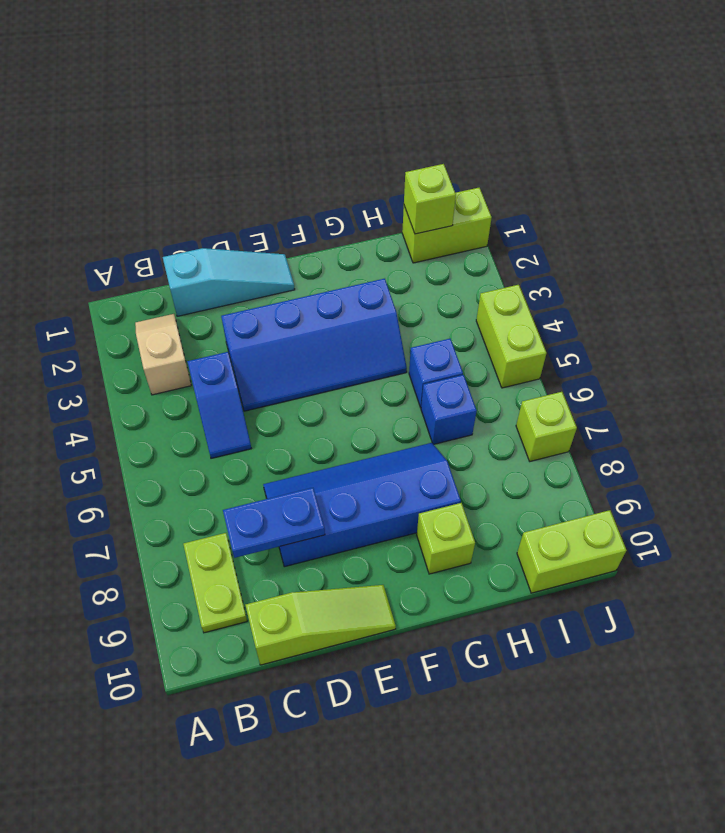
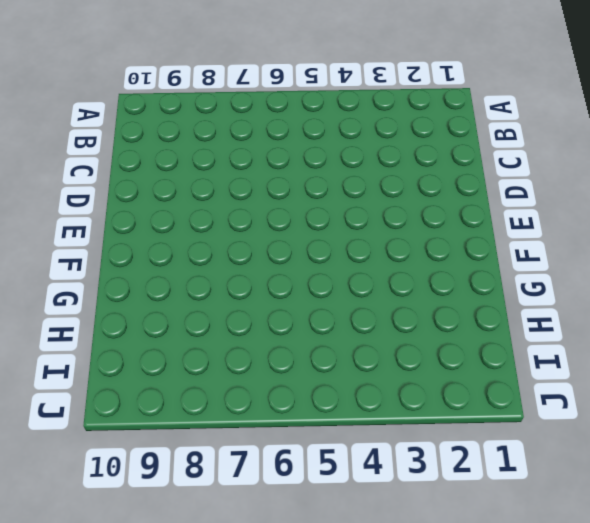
none -> tan 1x2 slope [135,314,191,395]
none -> lime 1x2 plate [183,533,247,633]
none -> cyan 1x3 slope [163,248,295,316]

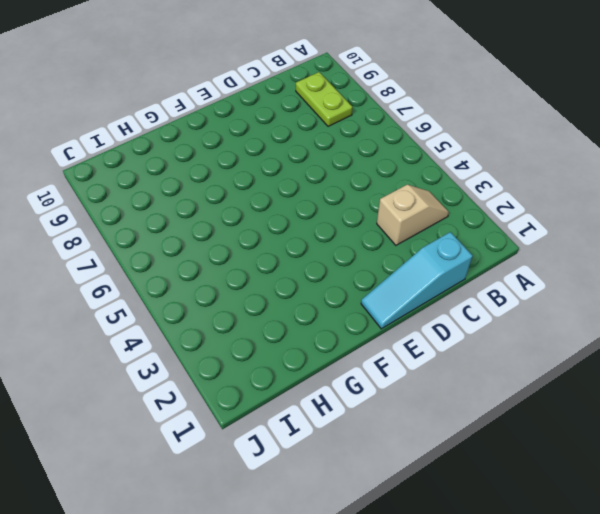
tan 1x2 slope [377,185,449,245] -> tan 1x2 slope turned to [135,314,191,395]
none -> blue 1x2 slope [187,352,251,458]
none -> lime 1x3 slope [246,585,396,665]
none -> blue 2x4 slope [221,279,407,411]

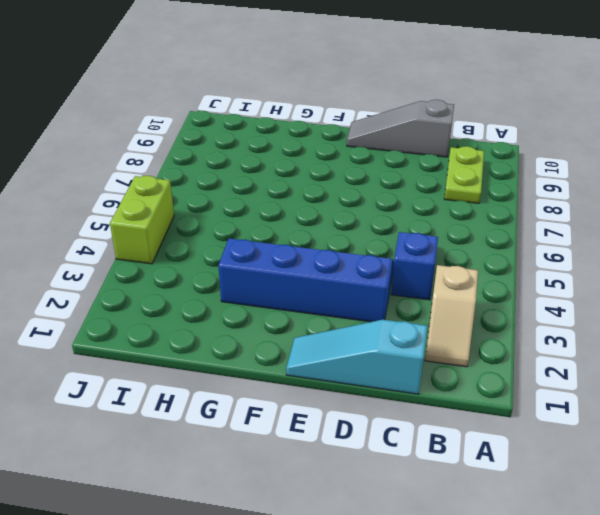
grey 1x3 slope [347,100,454,157] -> lime 1x3 slope [246,585,396,665]
none -> blue 2x4 slope [263,443,461,567]
none -> lime 1x1 brick [417,503,475,574]
none -> blue 1x1 brick [409,339,463,408]

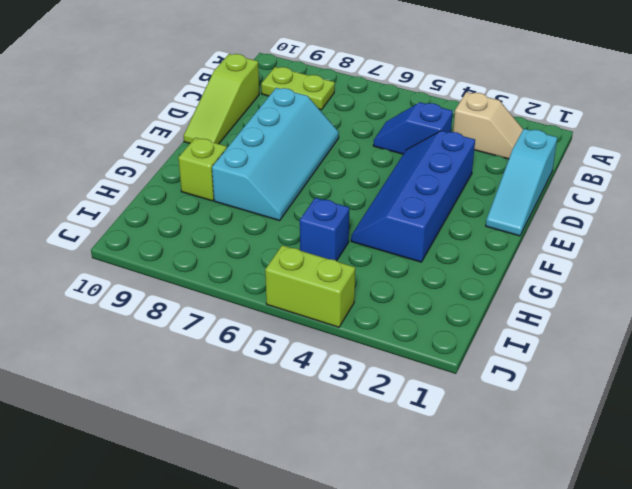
cyan 2x4 slope [212,88,339,221] -> blue 2x4 slope [263,443,461,567]
none -> blue 1x1 brick [421,375,477,444]
none -> lime 1x2 brick [402,188,492,263]
none -> lime 1x2 brick [517,510,626,593]

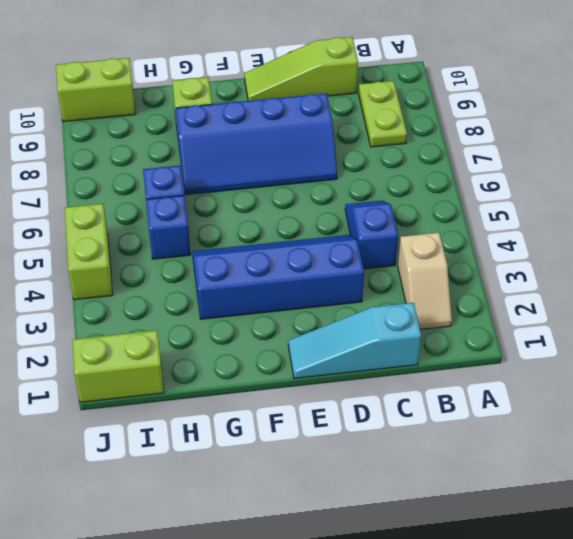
none -> lime 1x1 brick [516,392,577,461]
none -> blue 1x2 plate [223,488,325,558]
none -> lime 1x1 brick [404,164,456,234]

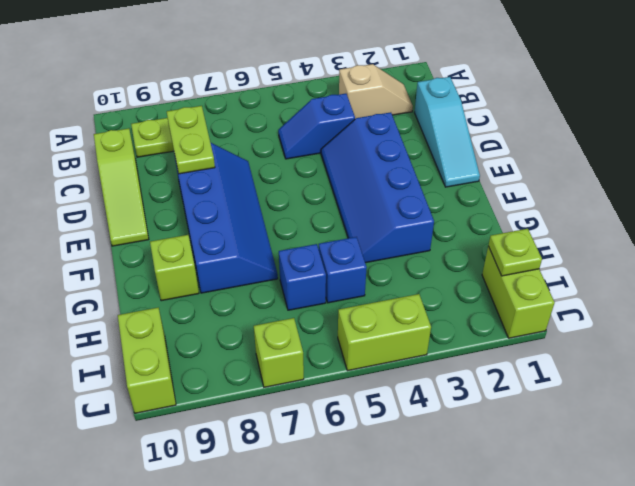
lime 1x2 plate [167,106,215,174] -> blue 1x2 plate [223,488,325,558]
lime 1x1 plate [488,229,542,276] -> lime 1x1 brick [404,164,456,234]

